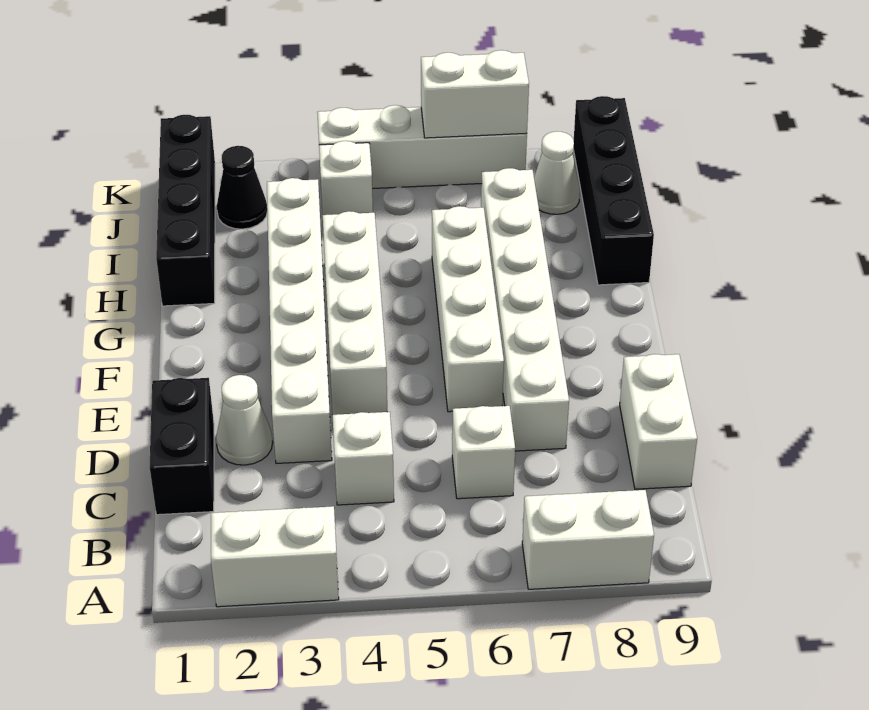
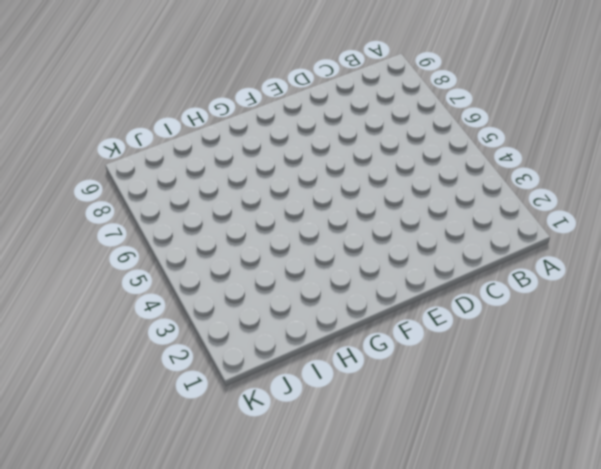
none -> white 1x2 brick [211,506,339,607]
none -> white 1x2 brick [522,490,654,589]
none -> black 1x2 brick [149,378,214,515]

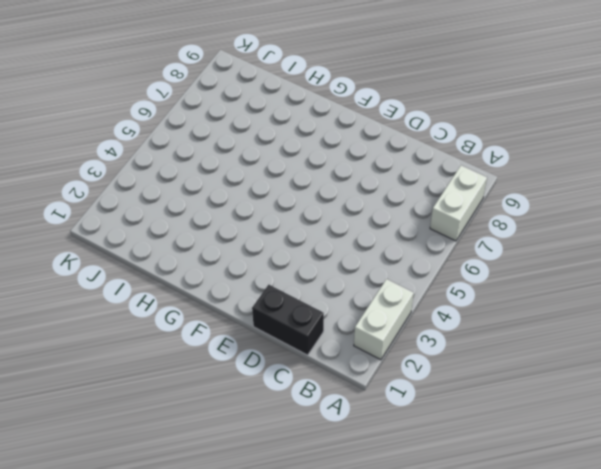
none -> white 1x1 brick [333,412,394,505]
none -> white 1x1 brick [452,406,515,499]
none -> white 1x2 brick [620,354,697,489]

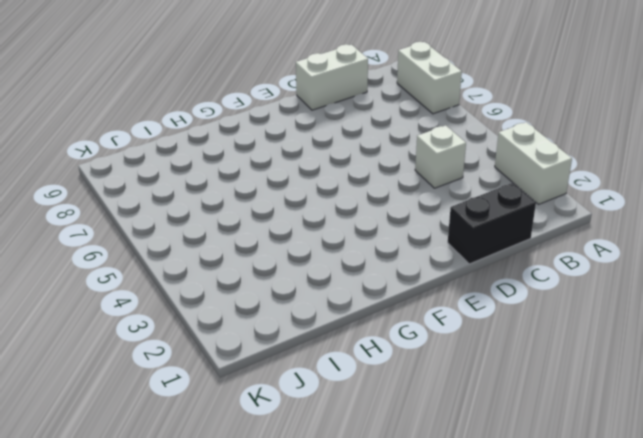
none -> white 1x1 brick [452,406,515,499]
none -> white 1x1 cone [216,375,273,465]
none -> white 1x6 brick [267,178,332,463]

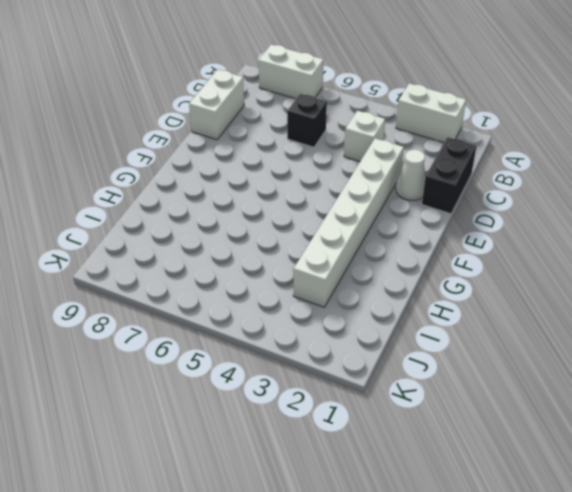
black 1x1 brick [287,94,327,147] -> white 1x1 brick [452,406,515,499]
none -> white 1x6 brick [481,168,569,451]
none -> white 1x4 brick [323,211,387,415]
none -> white 1x4 brick [432,206,504,412]

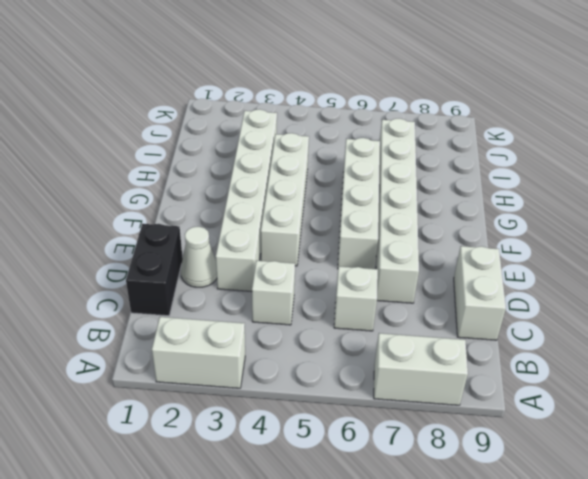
none -> black 1x4 brick [156,115,215,306]
none -> black 1x4 brick [574,96,654,285]
none -> black 1x1 cone [217,146,267,229]

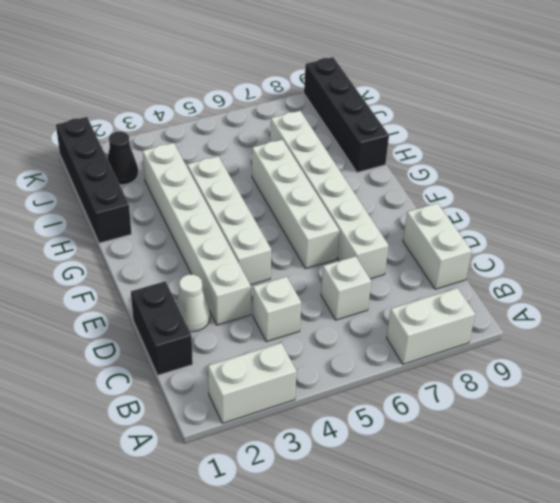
none -> white 1x1 brick [319,141,373,215]
none -> white 1x1 cone [534,132,580,214]
none -> white 1x4 brick [317,105,527,189]

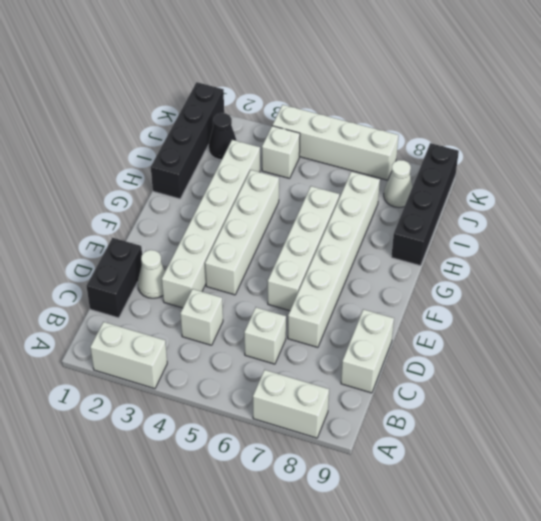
none -> white 1x2 brick [421,50,529,138]

